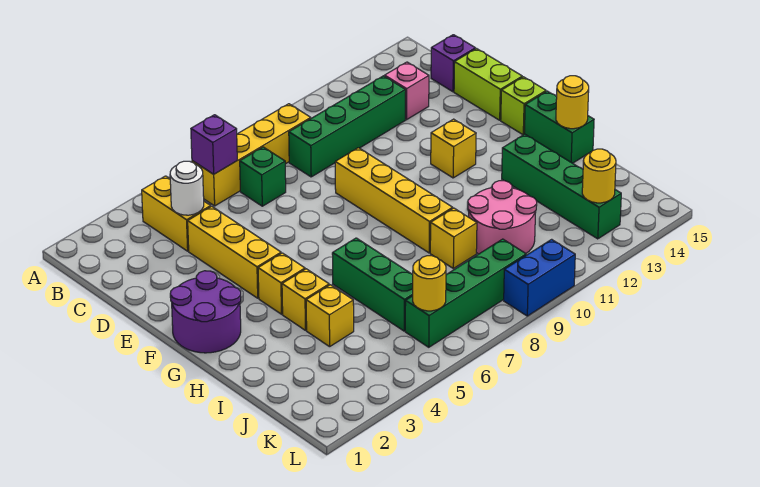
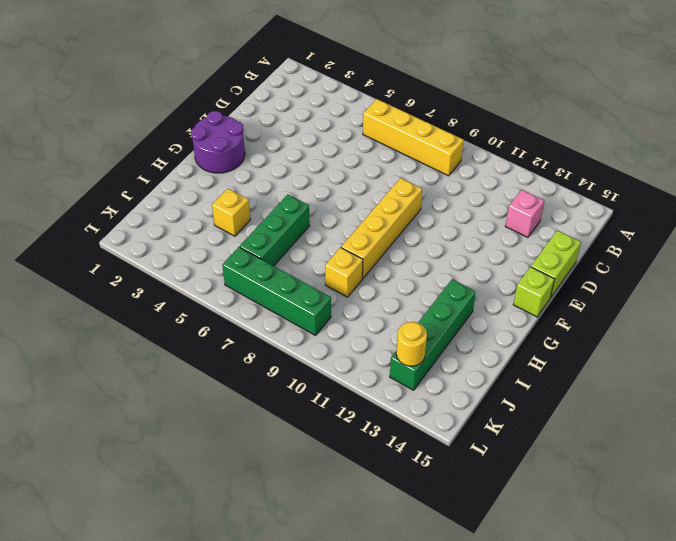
none -> yellow 1x2 brick [142,176,211,251]
none -> green 1x1 brick [240,147,286,206]
none -> green 1x4 brick [289,76,406,177]

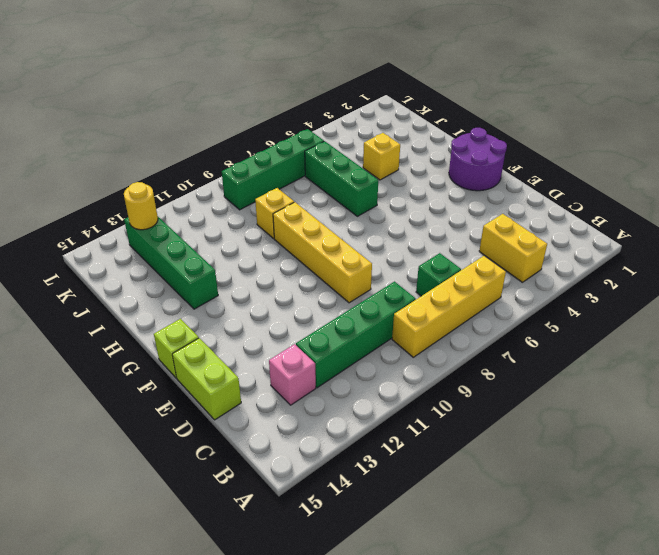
none -> purple 1x1 brick [431,35,475,92]
none -> yellow 1x3 brick [188,206,281,298]
none -> yellow 1x1 brick [431,119,476,178]

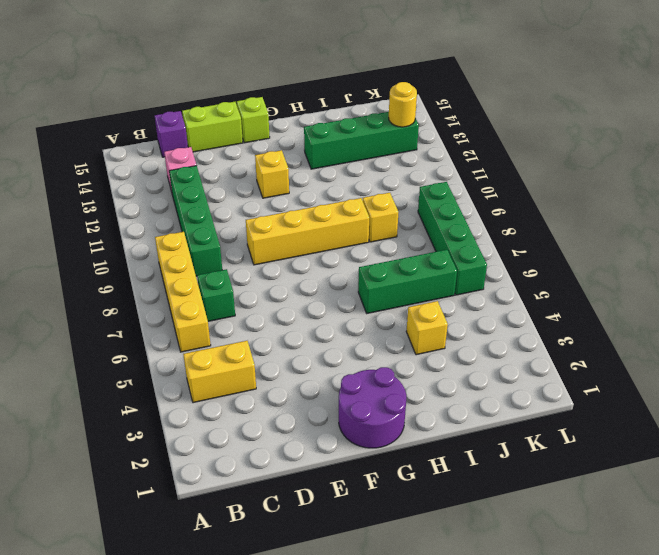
none -> yellow 1x3 brick [188,206,281,298]
none -> yellow 1x1 brick [258,253,305,314]
none -> green 1x2 brick [524,91,594,163]

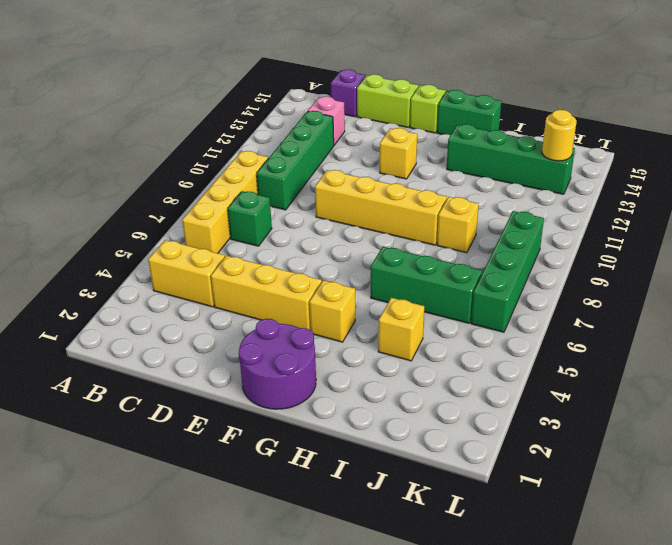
none -> yellow 1x1 brick [282,269,329,330]
none -> pink 2x2 round brick [468,181,537,254]
none -> blue 1x2 brick [504,239,575,316]

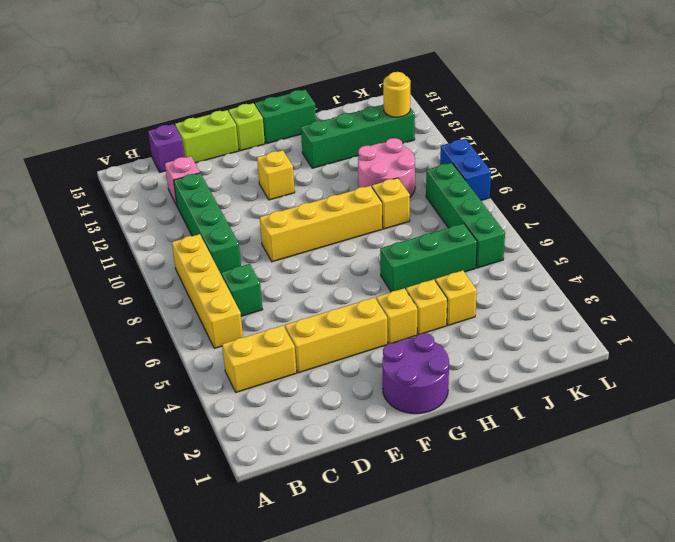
none -> purple 1x1 brick [191,115,237,174]
none -> white 1x1 round brick [170,161,204,215]
none -> yellow 1x1 round brick [556,76,589,129]

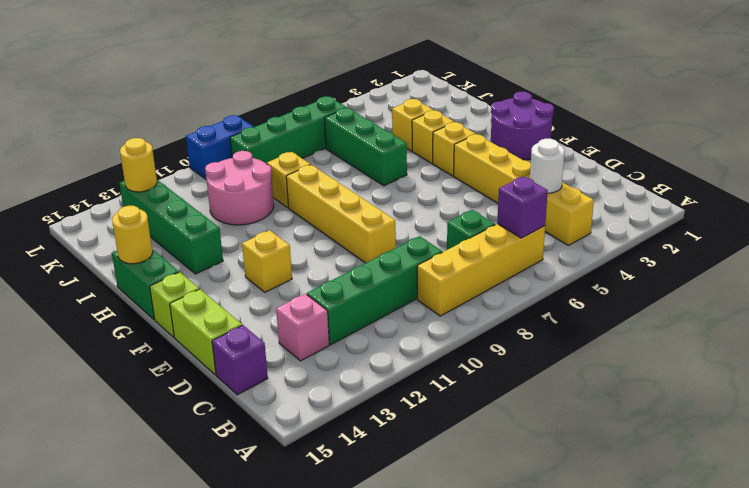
none -> yellow 1x1 round brick [413,256,446,311]

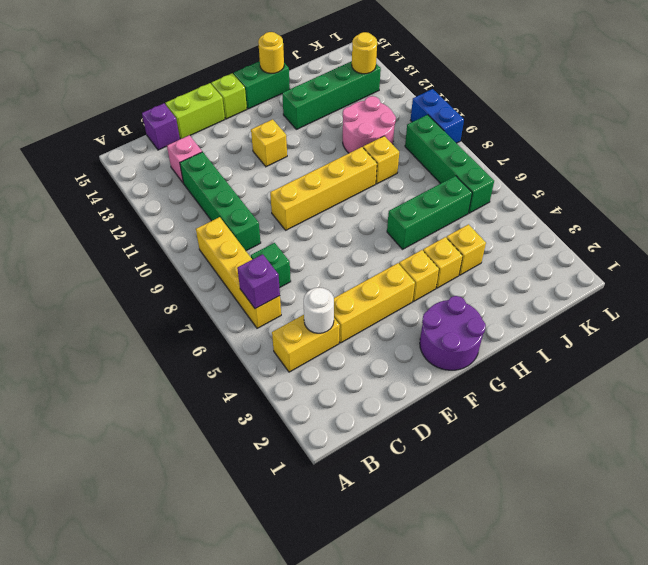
none -> yellow 1x1 round brick [413,256,446,311]

